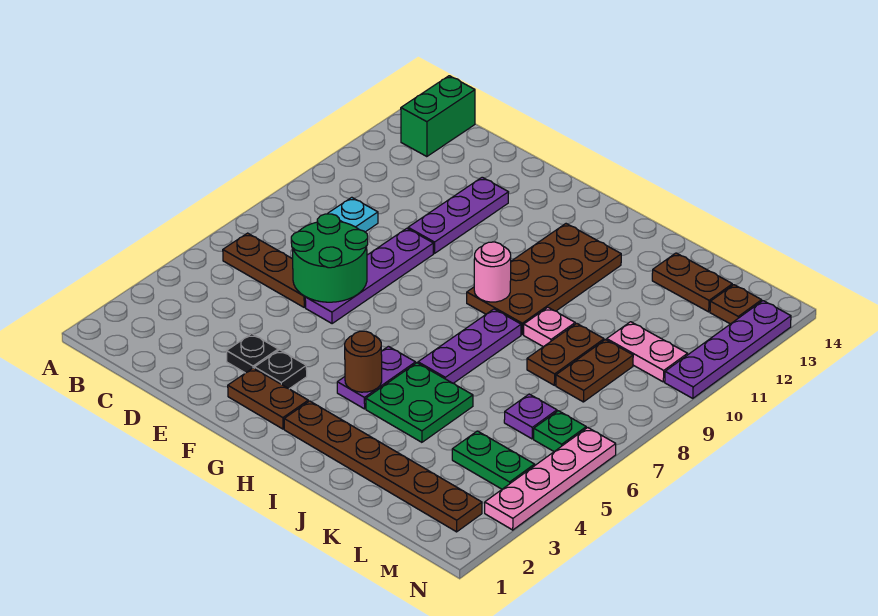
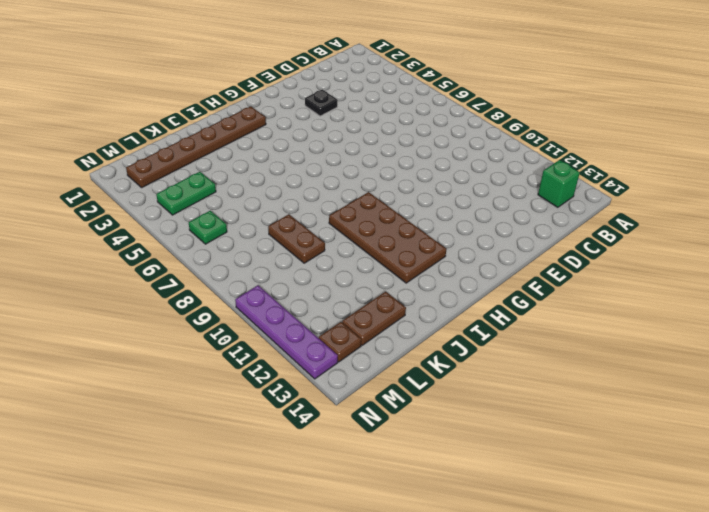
green 1x1 brick [538,160,580,207] -> green 1x2 brick [401,76,475,157]
none -> brown 1x3 plate [223,233,306,307]
none -> cyan 1x1 plate [328,197,378,232]
none -> purple 1x4 plate [305,228,433,324]

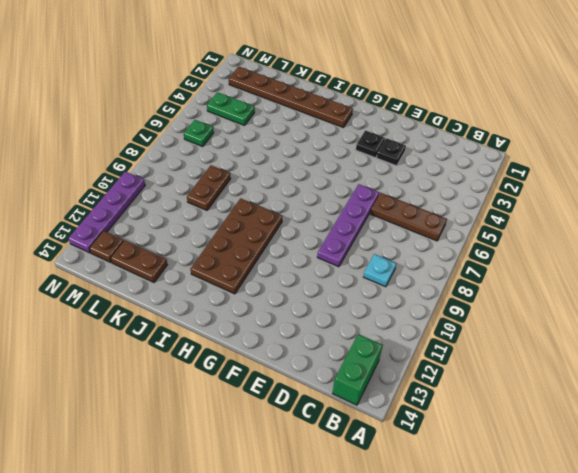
none -> purple 1x3 plate [408,177,509,253]
none -> brown 1x2 plate [228,368,308,429]
none -> purple 1x2 plate [337,346,416,409]

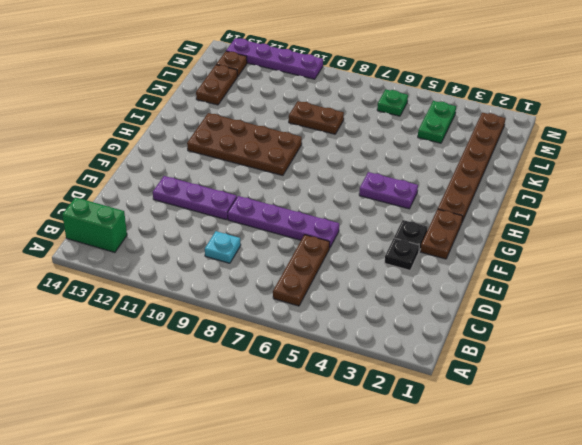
none -> green 2x2 plate [366,363,473,442]
none -> purple 1x3 plate [418,309,521,383]
none -> pink 1x1 plate [524,307,575,347]

